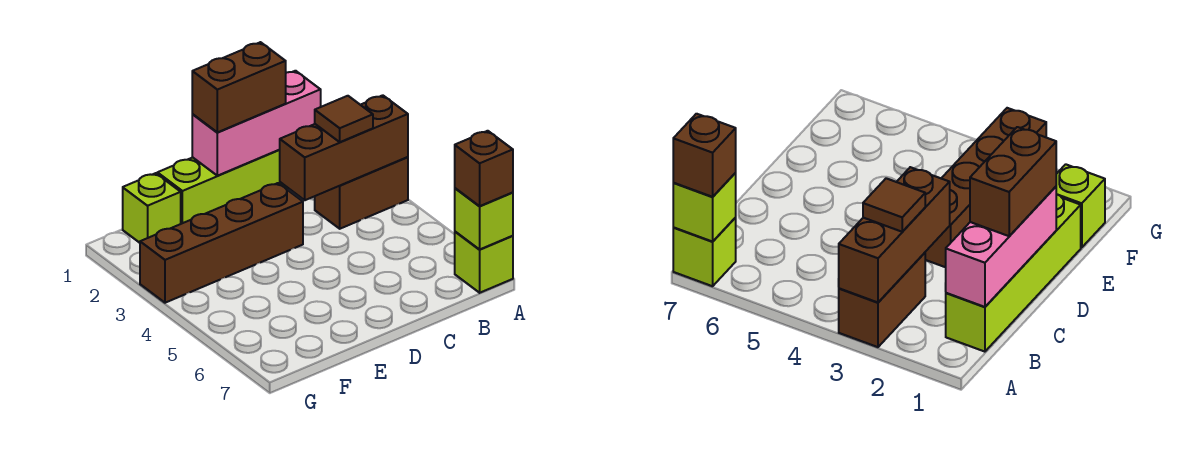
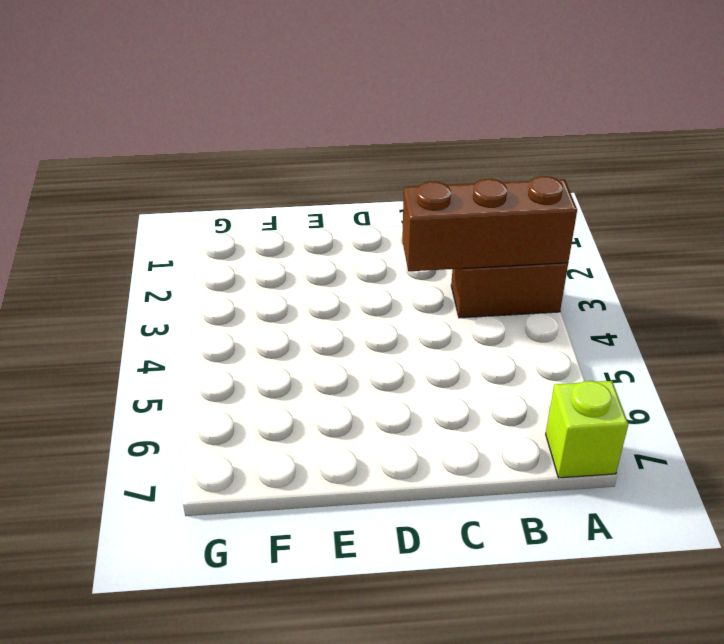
none -> lime 1x4 brick [157,150,289,224]
none -> brown 1x4 brick [140,183,303,303]

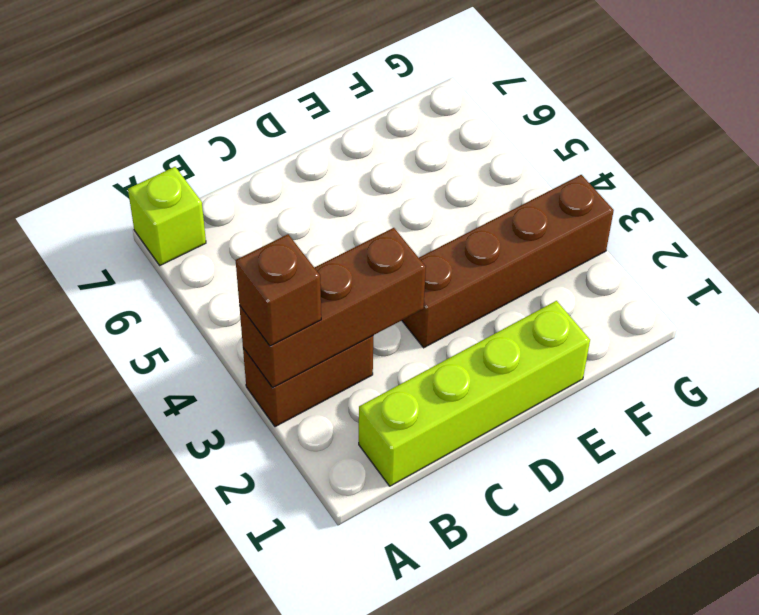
brown 1x1 brick [236,234,321,346] -> brown 1x1 brick moved to [455,131,513,206]
none -> lime 1x1 brick [123,173,181,243]
none -> lime 1x1 brick [455,188,513,250]

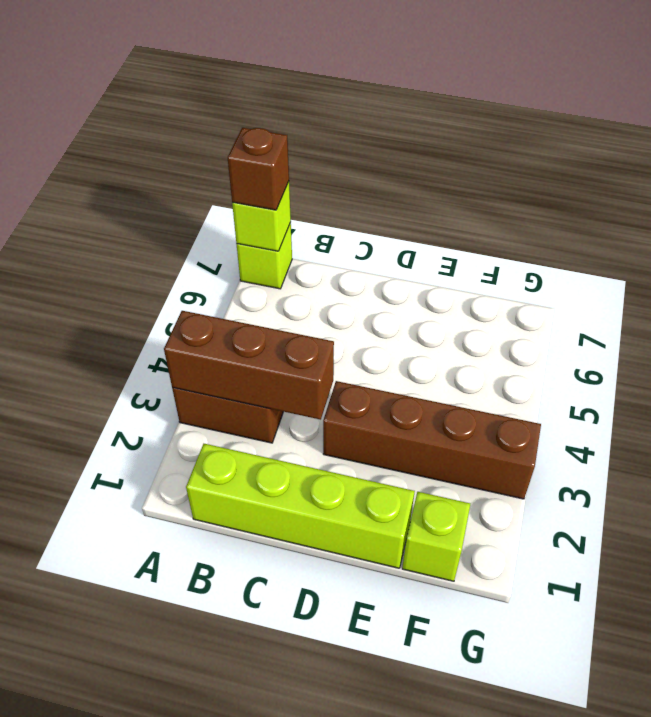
none -> pink 1x3 brick [192,71,321,176]
none -> brown 1x1 tile [315,96,373,142]

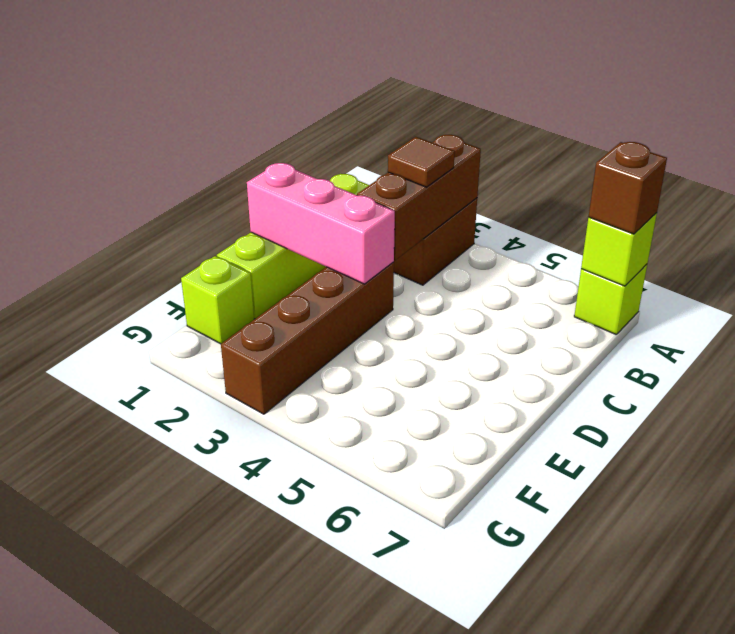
pink 1x3 brick [247,163,395,284] -> pink 1x3 brick turned to [192,71,321,176]
none -> brown 1x2 brick [192,42,286,132]

